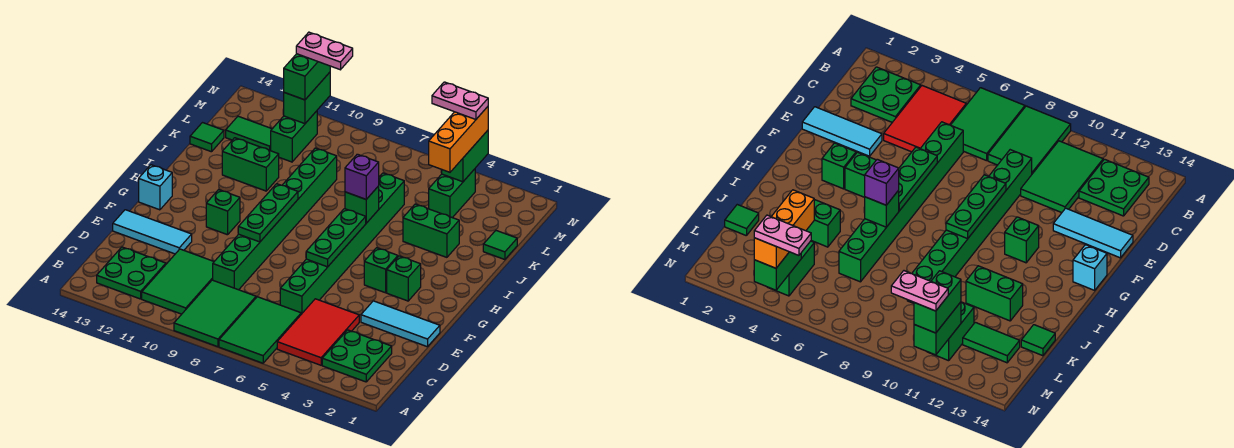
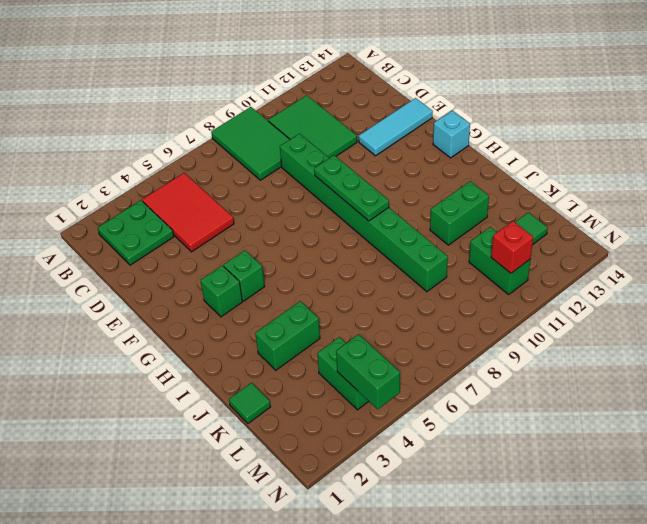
red 1x1 brick [491,221,533,273] -> green 1x2 brick [284,72,330,124]
none -> green 2x3 tile [219,297,301,363]
none -> green 2x2 plate [97,247,166,299]
none -> green 1x8 brick [280,173,404,314]
none -> cyan 1x3 tile [361,301,440,347]

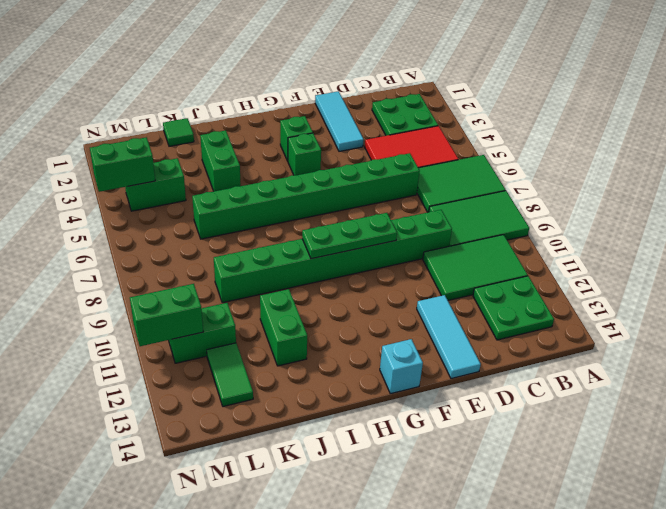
none -> green 1x1 brick [206,190,240,235]
none -> green 1x1 tile [190,123,224,152]
none -> green 1x3 plate [306,209,366,267]
none -> green 1x1 brick [345,186,379,223]

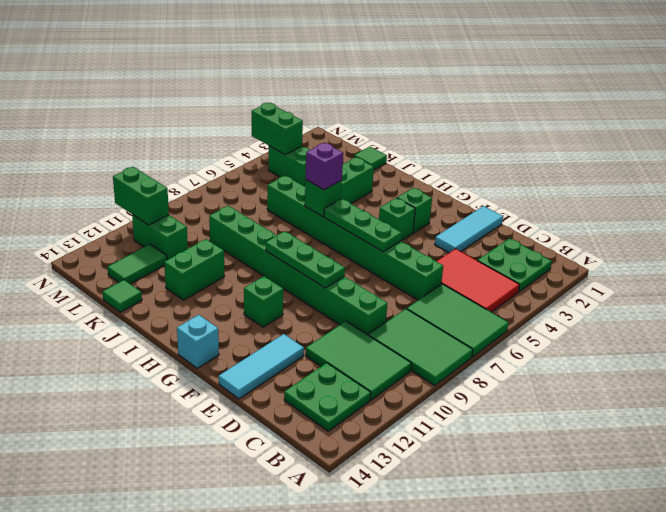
none -> orange 1x3 brick [429,107,488,172]
none -> green 1x2 brick [284,54,330,100]
none -> pink 1x2 plate [432,82,488,119]
none -> pink 1x2 plate [296,32,353,70]

